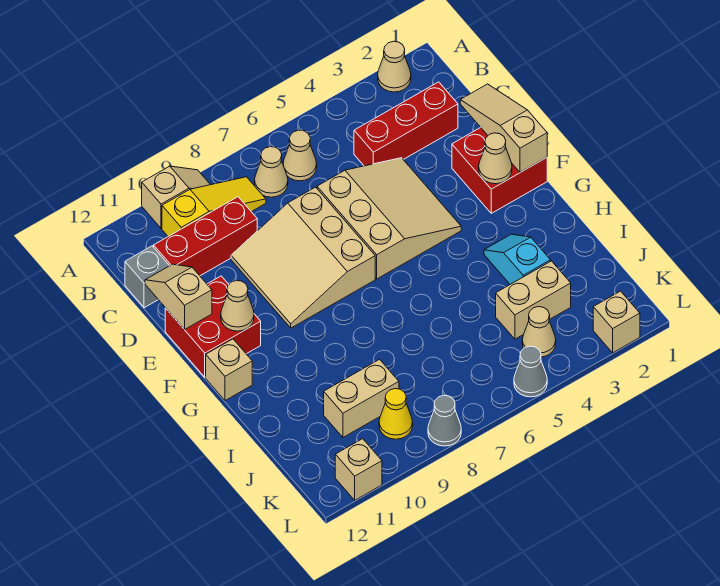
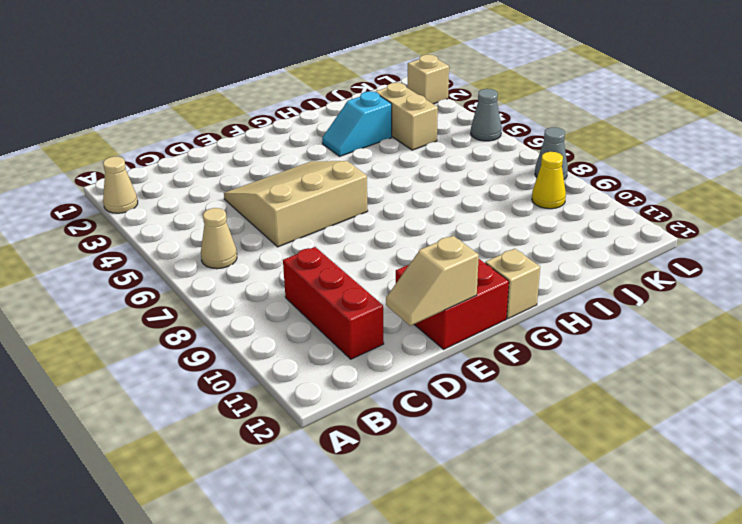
none -> tan 1x2 slope [142,166,210,228]
none -> tan 1x1 cone [255,147,288,197]
none -> yellow 1x3 slope [162,177,266,236]

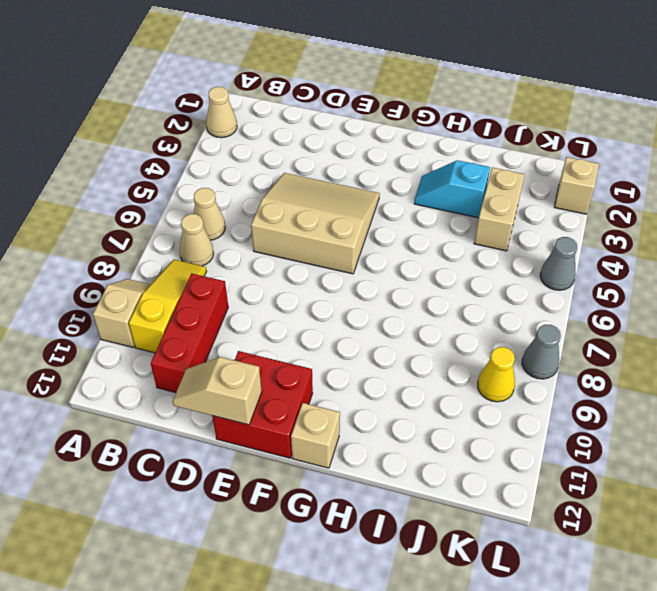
none -> red 1x3 brick [354,82,458,166]
none -> grey 1x1 brick [125,246,169,308]
none -> tan 3x3 slope [231,187,375,328]

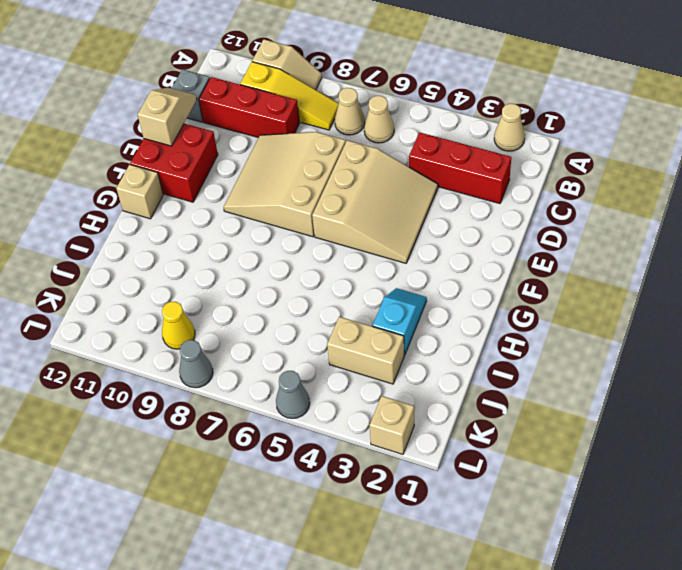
none -> red 2x2 brick [452,128,547,213]
none -> tan 1x2 brick [324,360,399,437]
none -> tan 1x1 cone [522,307,556,357]

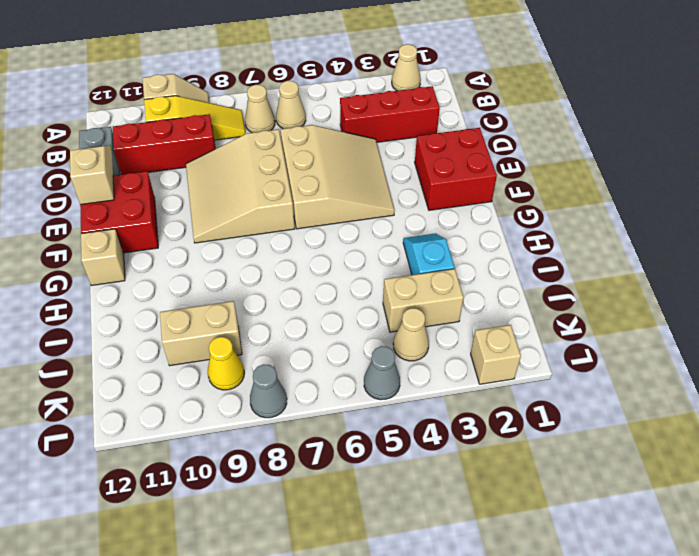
none -> tan 1x1 brick [335,439,382,500]
none -> tan 1x3 slope [460,84,547,172]
none -> tan 1x1 cone [479,133,512,184]

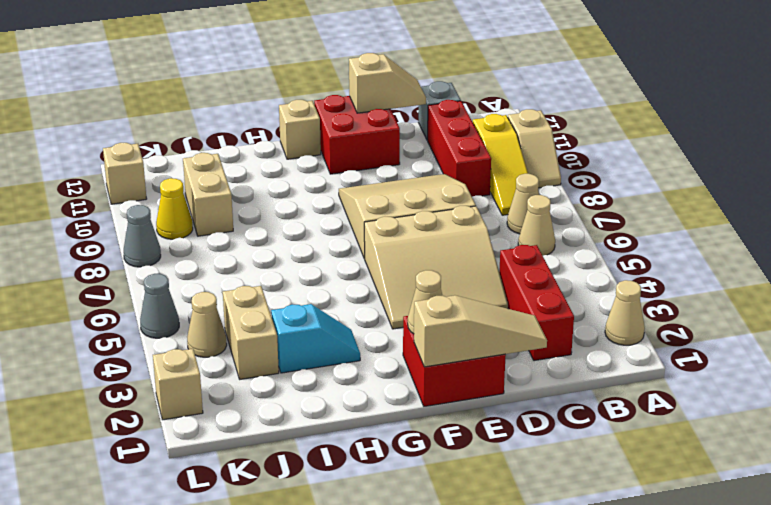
none -> tan 1x1 cone [221,281,254,331]

